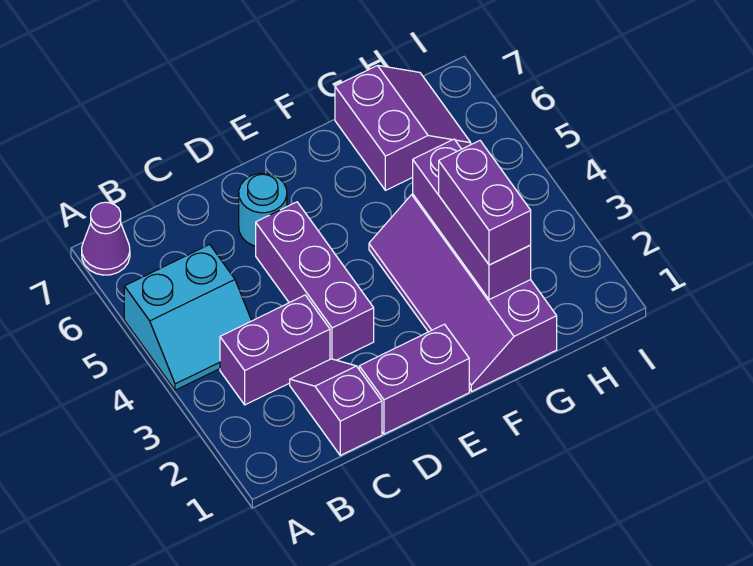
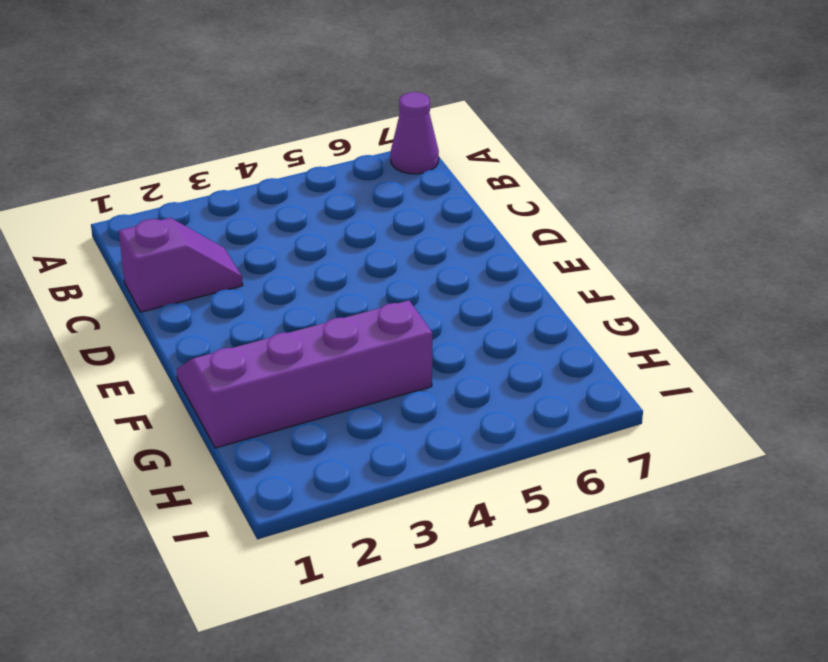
none -> cyan 2x2 slope [124,244,252,390]
none -> purple 1x2 brick [220,295,330,405]

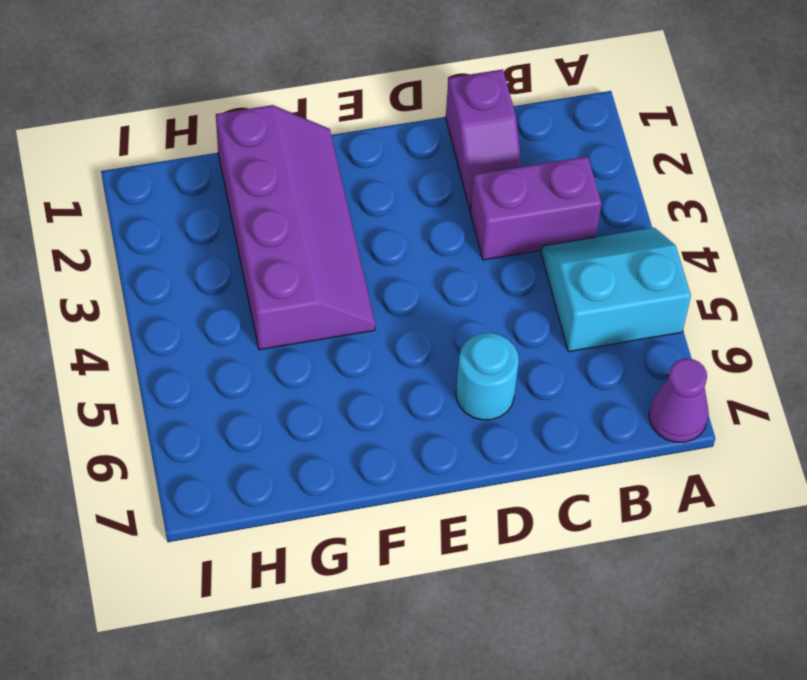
none -> purple 1x2 brick [359,324,469,434]
none -> purple 1x3 brick [256,202,374,360]

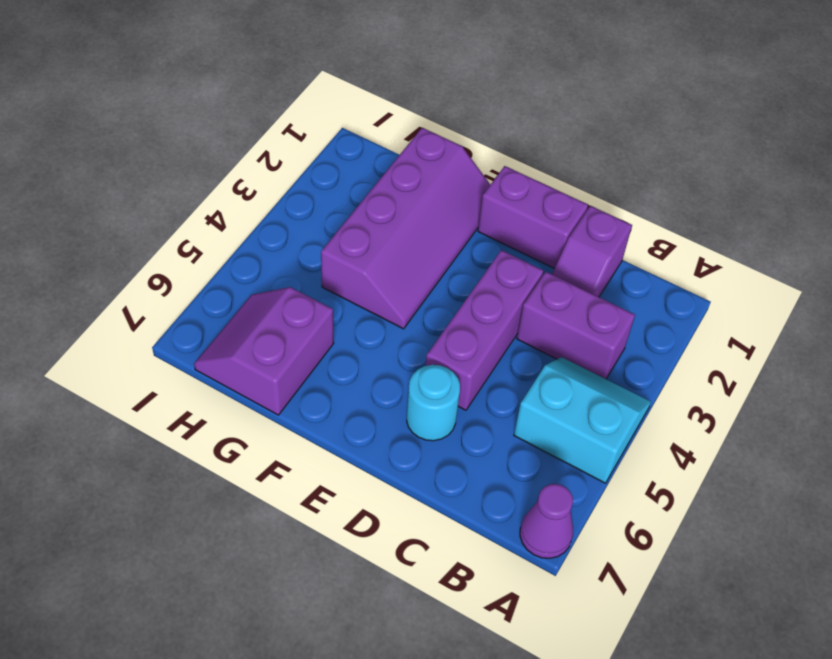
none -> purple 1x3 brick [413,139,531,300]
none -> purple 1x2 brick [439,141,531,265]

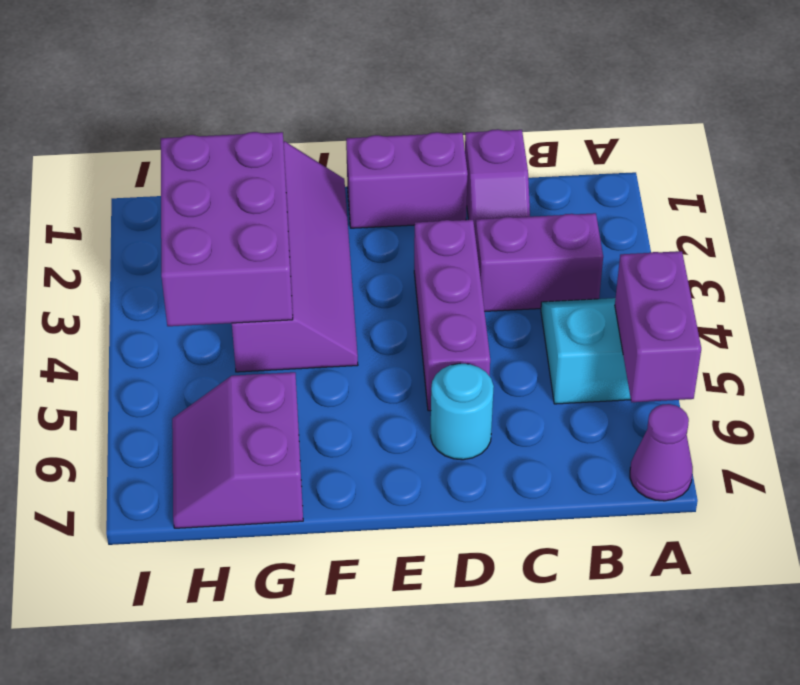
purple 1x2 brick [615,251,701,402] -> purple 1x2 brick moved to [439,141,531,265]
purple 2x3 brick [161,132,293,326] -> purple 1x3 brick [413,139,531,300]

